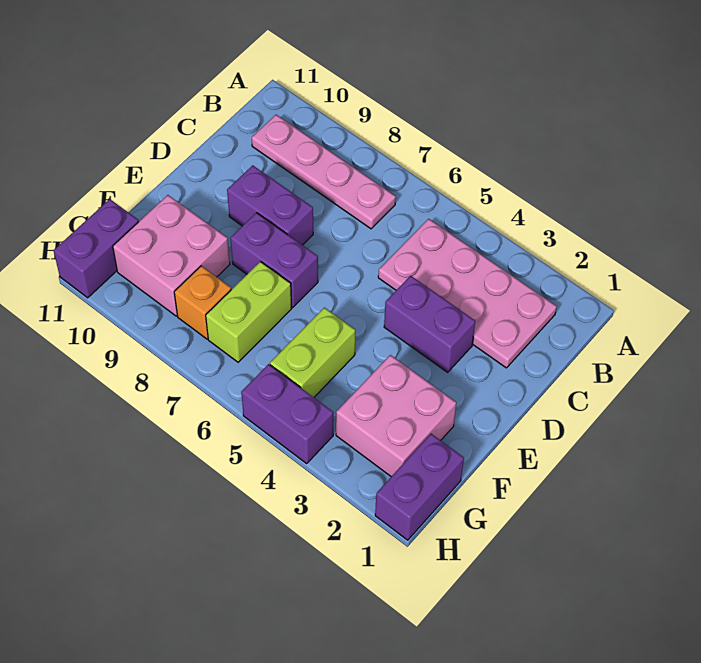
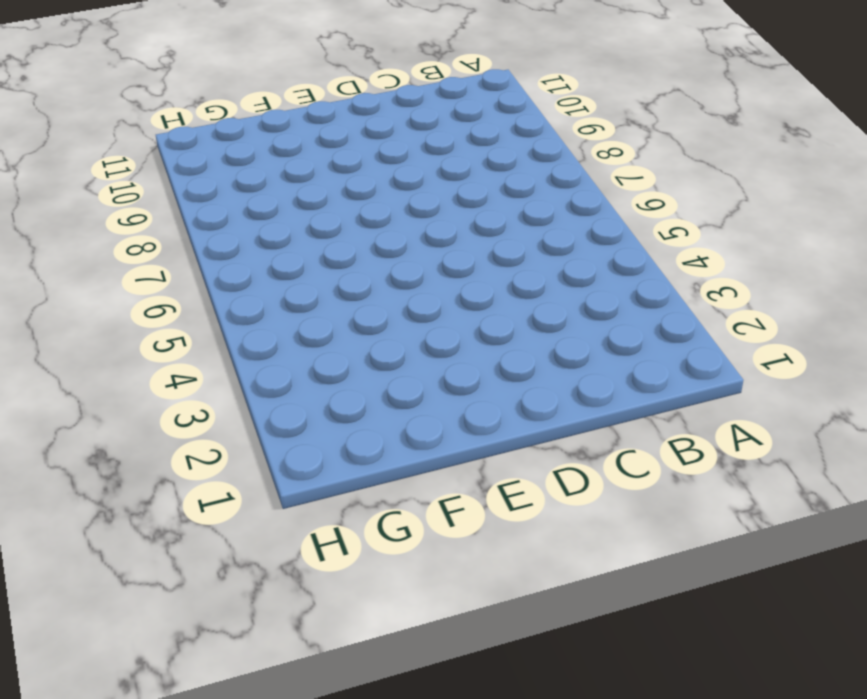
none -> pink 2x4 plate [378,219,557,368]
none -> pink 1x4 plate [252,115,396,229]
none -> purple 1x2 brick [384,276,475,372]

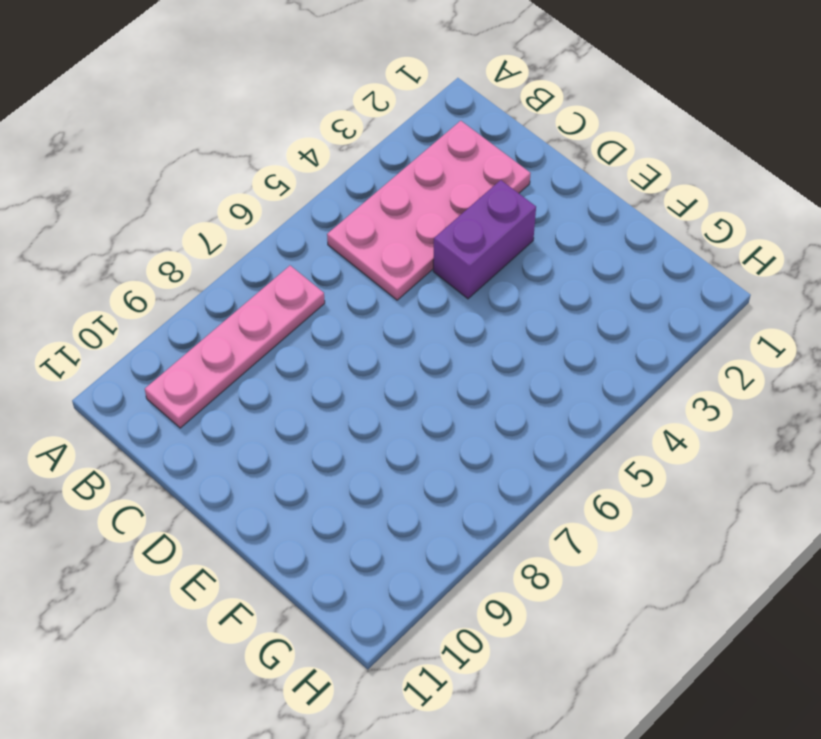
none -> purple 1x2 brick [227,165,313,245]
none -> purple 1x2 brick [230,213,318,307]
none -> pink 2x2 brick [336,355,456,477]

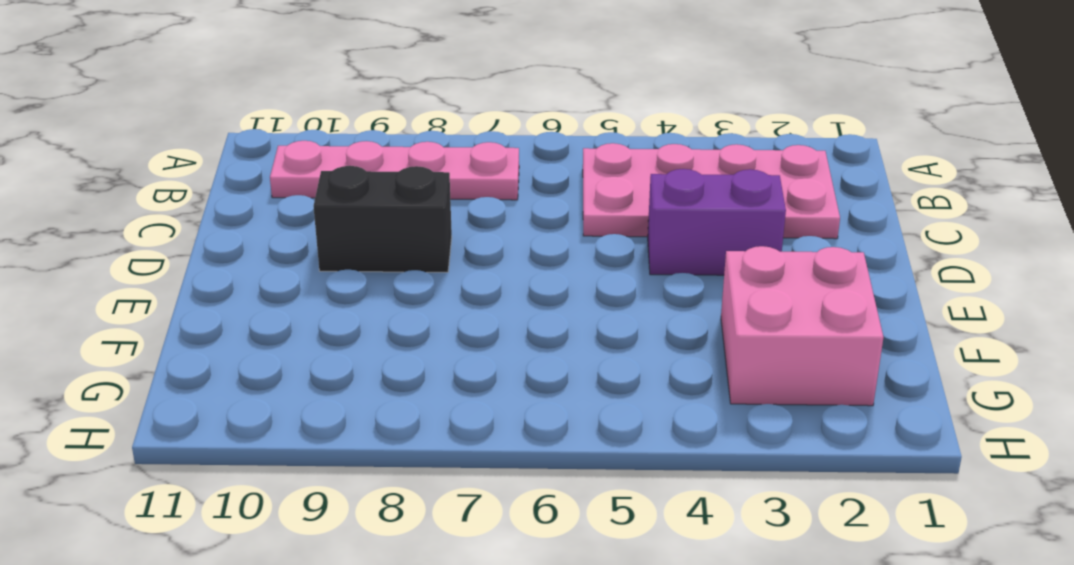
black 1x2 brick [313,166,452,272] -> purple 1x2 brick [227,165,313,245]
none -> purple 1x2 brick [230,213,318,307]
none -> lime 1x2 brick [270,308,355,397]
none -> lime 1x2 brick [206,262,292,362]

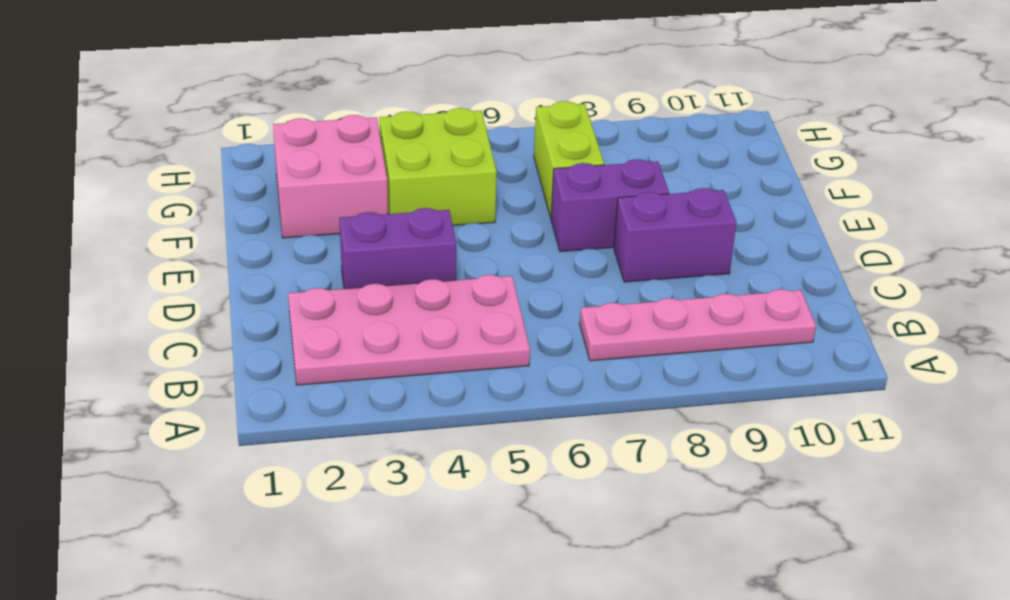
lime 2x2 brick [379,108,497,225] -> lime 1x2 brick [270,308,355,397]
none -> pink 2x2 brick [113,195,230,316]
none -> purple 1x2 brick [375,434,464,540]
none -> orange 1x1 brick [174,266,231,339]

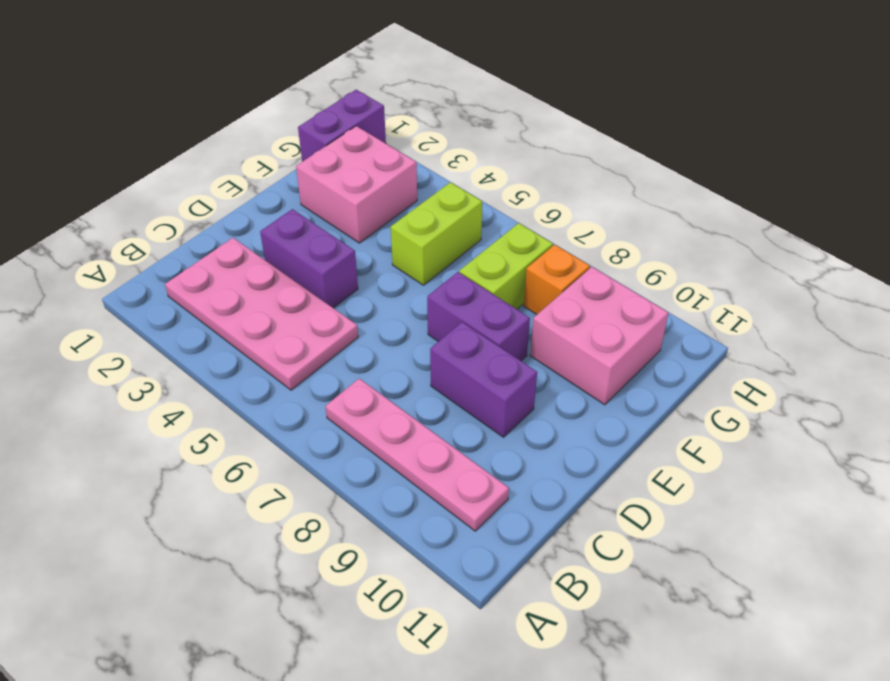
none -> purple 1x2 brick [54,199,139,298]
none -> purple 1x2 brick [241,364,333,463]

